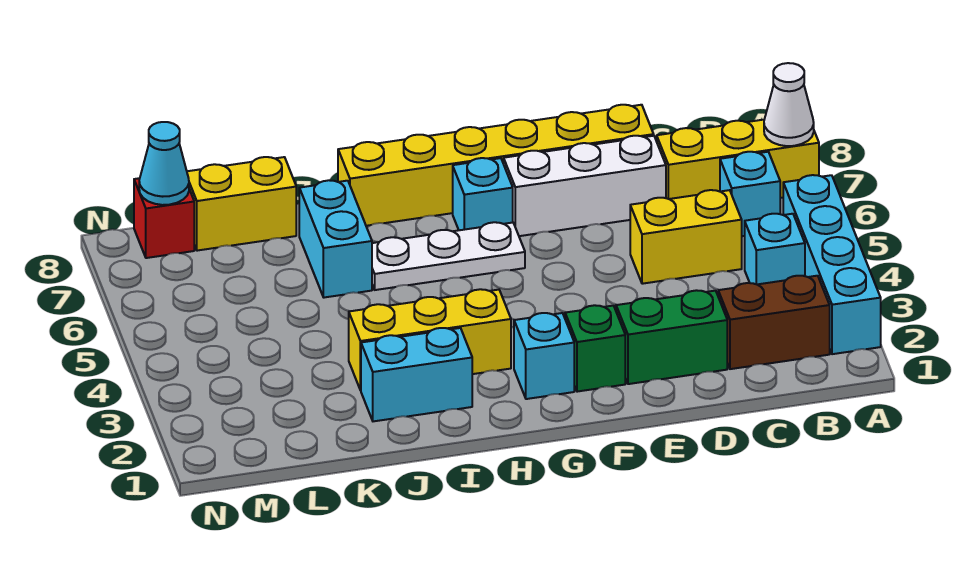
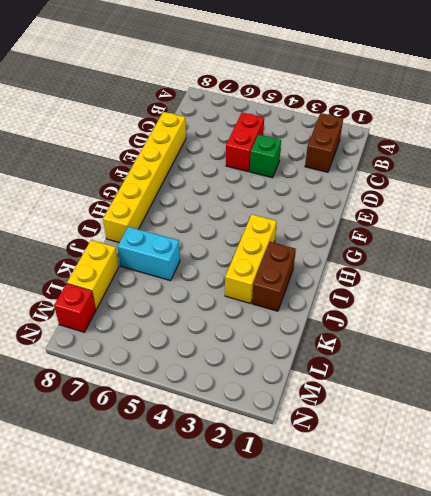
red 1x2 brick [226,112,264,172] -> yellow 1x2 brick [630,190,742,284]
green 1x1 brick [250,135,281,178] -> green 1x1 brick moved to [565,305,625,392]
brown 1x2 brick [252,242,296,311] -> cyan 1x2 brick [361,328,472,421]
none -> cyan 1x4 brick [783,175,881,354]
none -> yellow 1x3 brick [657,120,819,199]
none -> cyan 1x1 brick [745,214,805,284]

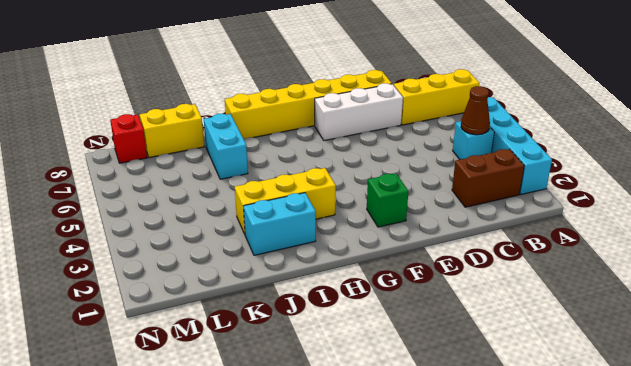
brown 1x1 cone [461,86,490,135] -> none
none -> cyan 1x1 brick [720,152,780,236]
none -> yellow 1x2 brick [630,190,742,284]
none -> green 1x2 brick [616,290,727,384]

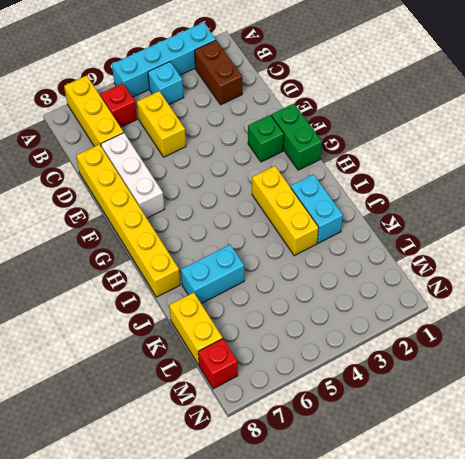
red 1x1 brick [100,83,137,127] -> cyan 1x1 brick [720,152,780,236]
green 1x2 brick [271,104,322,170] -> green 1x2 brick moved to [616,290,727,384]
none -> cyan 1x1 brick [514,313,574,399]
none -> white 1x3 plate [372,222,525,290]
none -> cyan 1x1 brick [453,158,513,230]

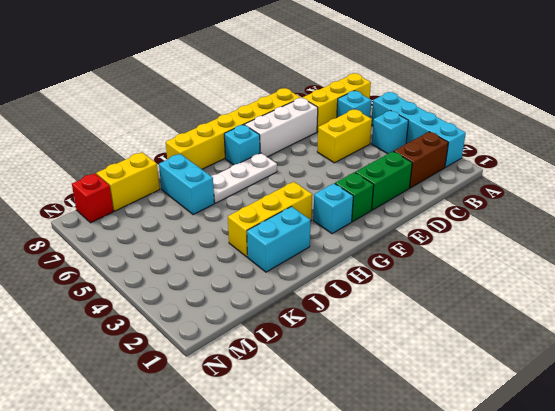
none -> white 1x1 cone [764,63,814,146]
none -> cyan 1x1 cone [139,122,189,205]

